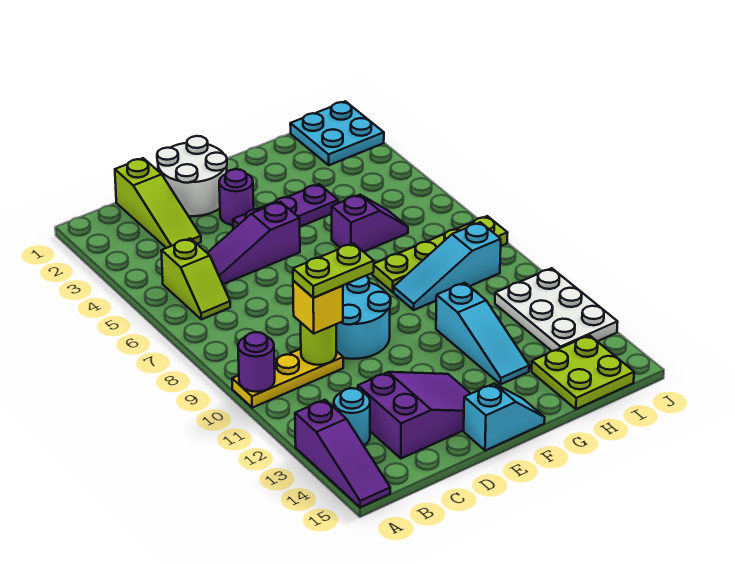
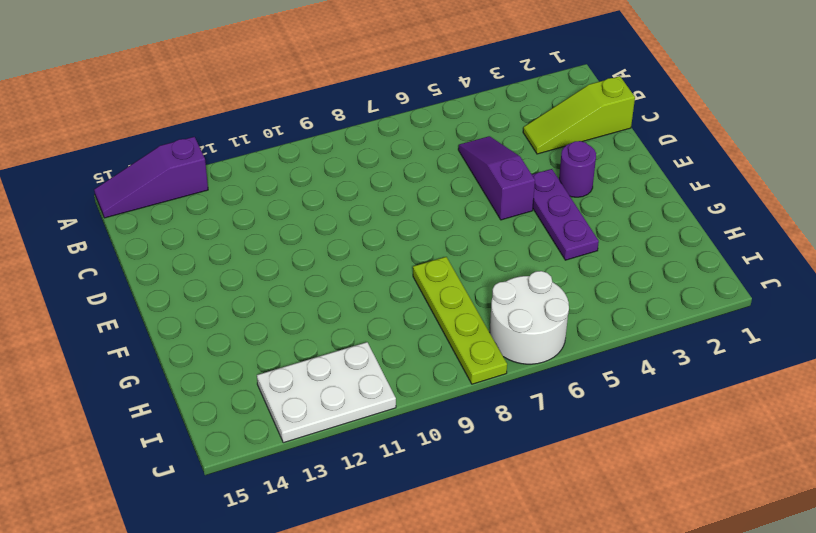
white 2x2 round brick [490,271,569,364] -> white 2x2 round brick moved to [157,136,227,216]
none -> yellow 1x3 plate [232,349,343,408]
none -> lime 1x2 slope [161,238,230,319]
none -> cyan 1x1 round brick [334,388,370,445]

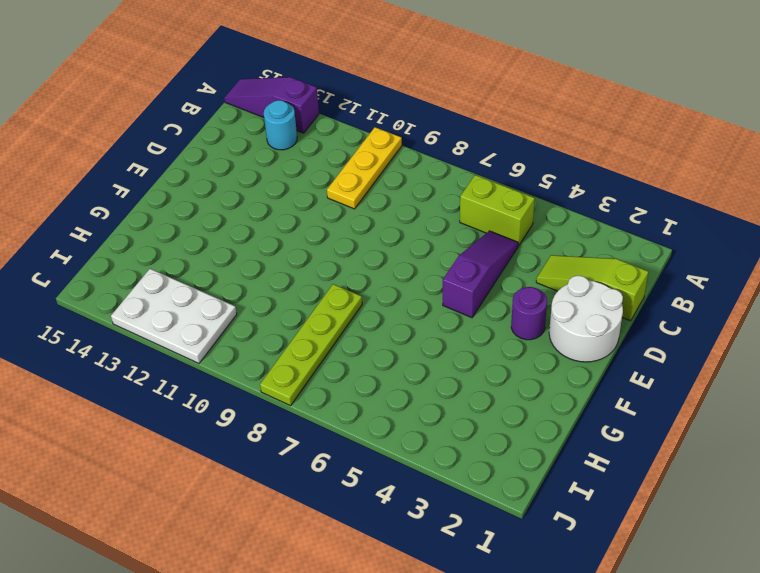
lime 1x2 brick [460,175,535,246] -> lime 1x2 slope [161,238,230,319]
none -> purple 2x3 slope [358,372,471,458]
none -> cyan 2x2 round brick [336,276,391,359]
none -> purple 1x3 plate [233,184,338,229]

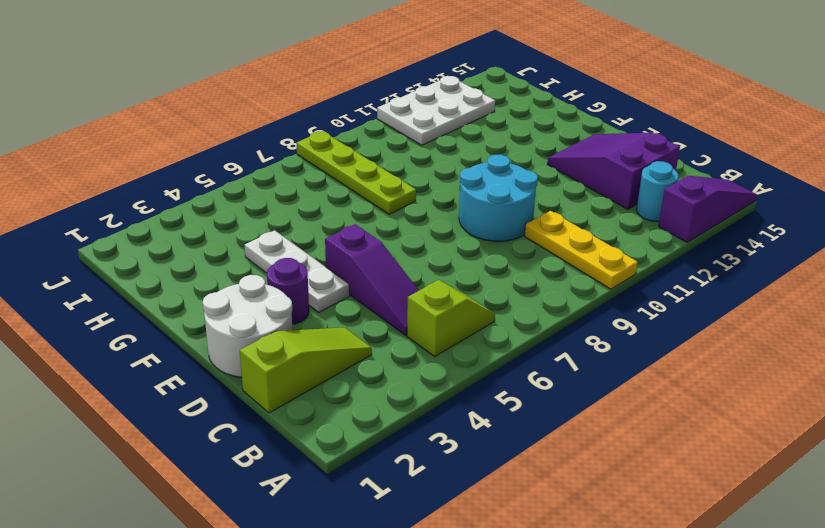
white 1x3 plate [244,230,349,312] -> purple 1x3 plate [233,184,338,229]
none -> cyan 1x2 slope [464,384,545,451]
none -> purple 1x2 slope [332,195,408,252]
none -> cyan 1x3 slope [394,222,501,310]

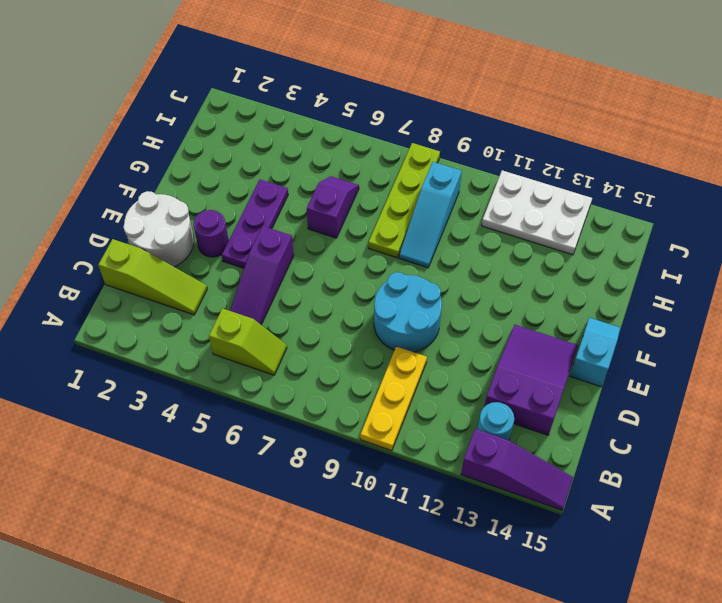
none -> cyan 1x3 slope [436,283,529,384]
none -> lime 2x2 plate [532,335,634,409]
none -> cyan 2x2 plate [290,101,384,165]

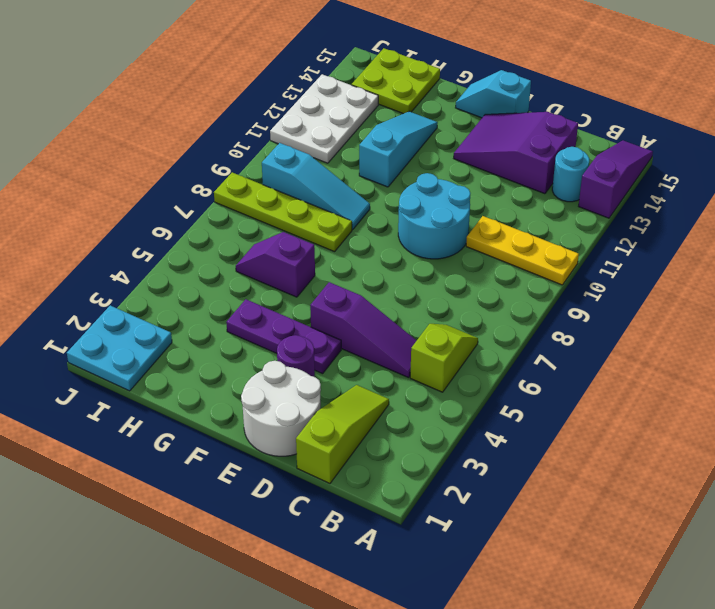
none -> purple 1x1 round brick [238,332,275,392]
none -> lime 1x1 round brick [301,323,336,365]
none -> yellow 1x1 brick [293,280,343,333]

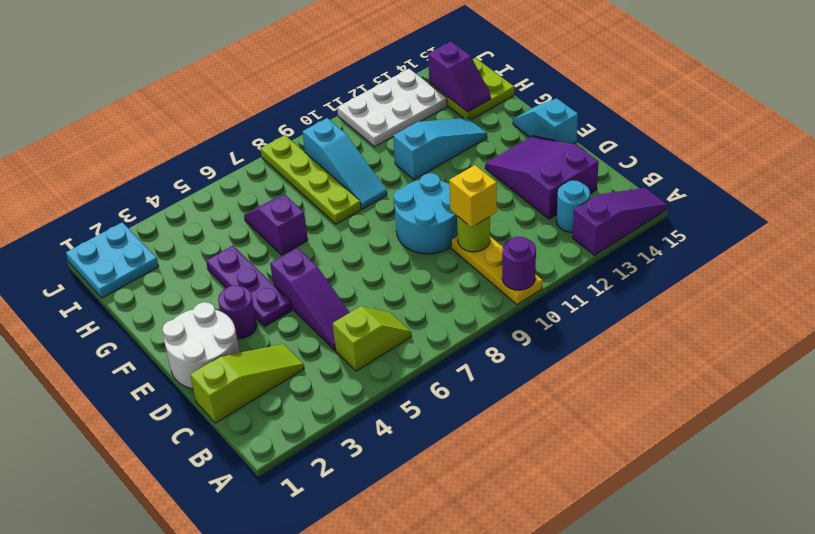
purple 1x2 slope [428,42,491,112] -> none
none -> lime 1x2 plate [293,243,374,298]

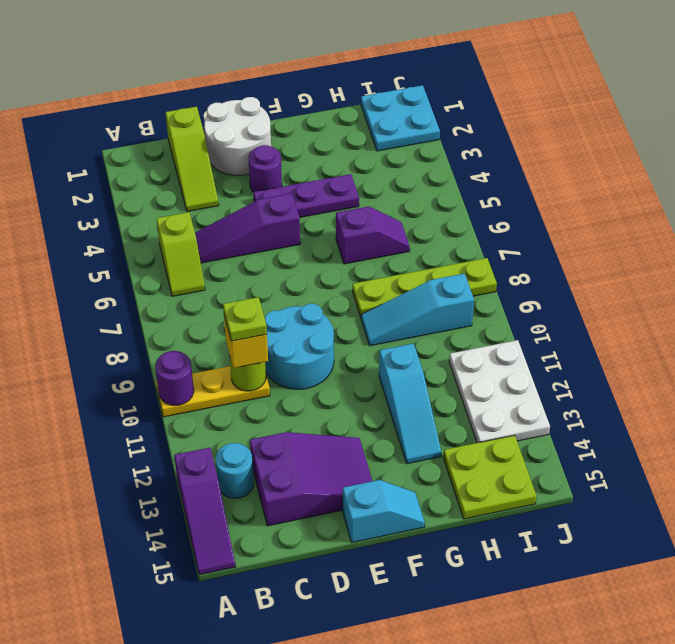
lime 1x1 plate [223,297,267,341] -> lime 1x2 plate [293,243,374,298]

